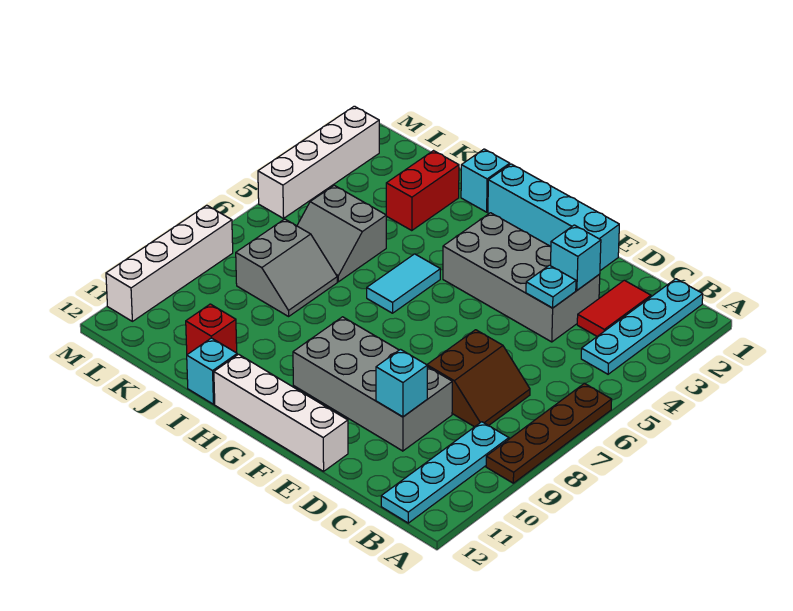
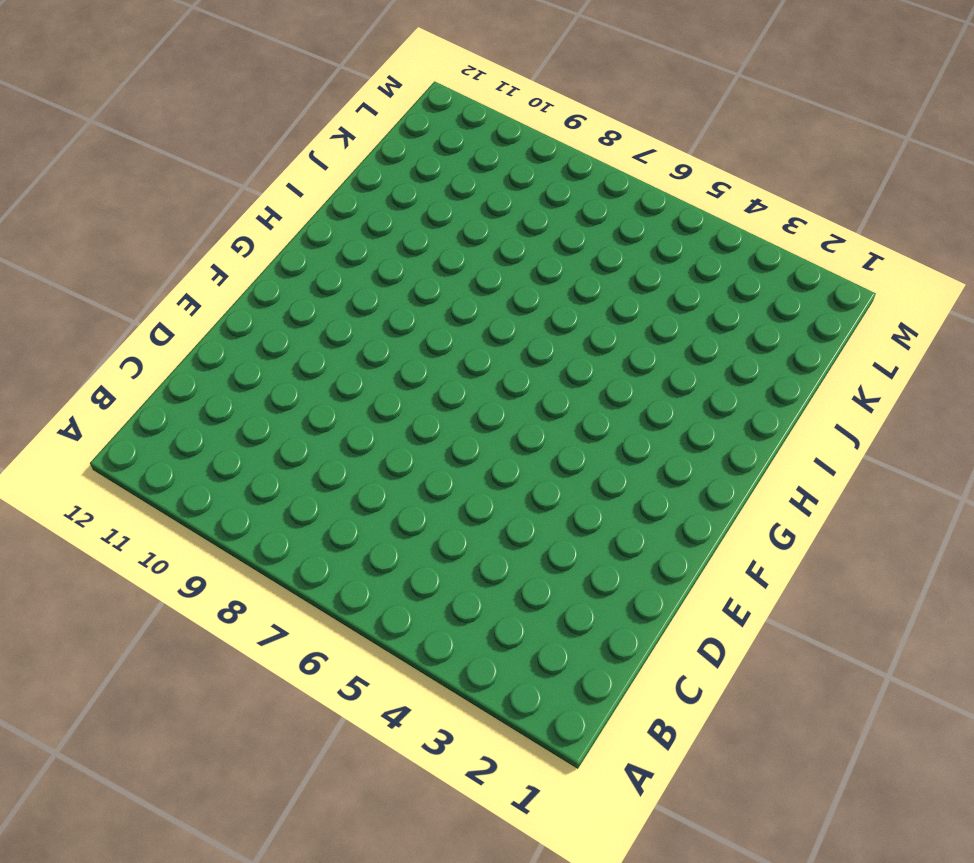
none -> brown 1x4 plate [486,383,612,483]
none -> cyan 1x4 plate [581,279,703,374]
none -> cyan 1x4 plate [381,422,509,523]

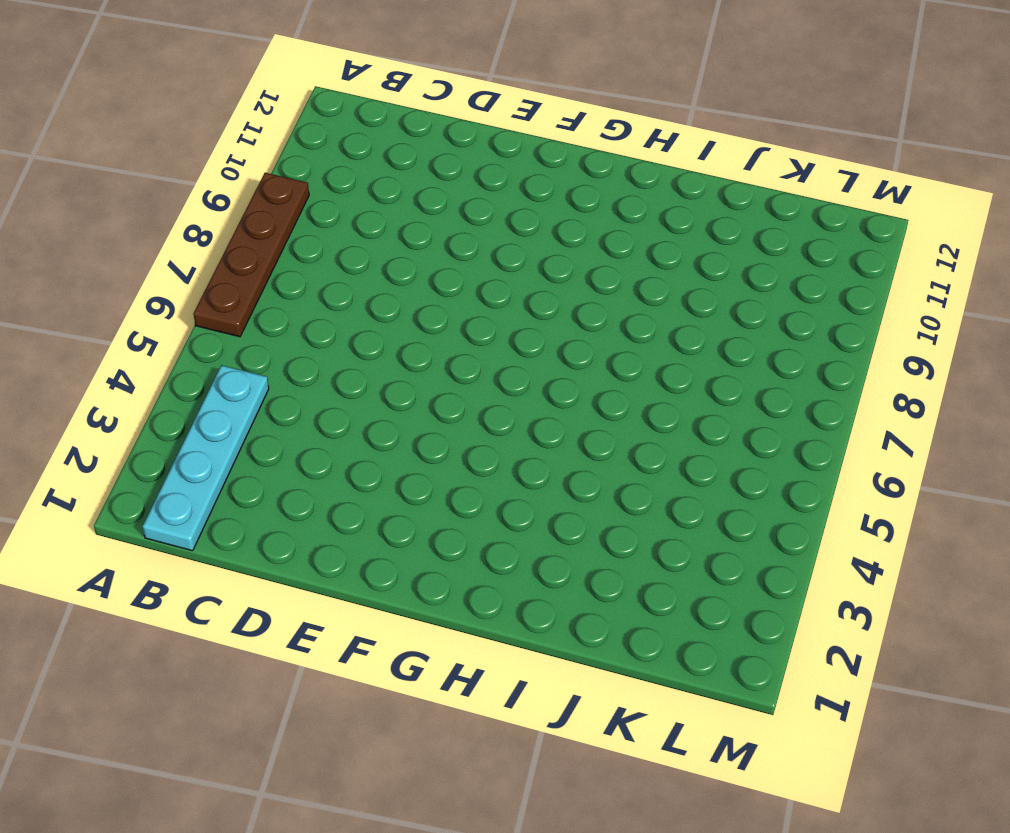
none -> cyan 1x4 plate [381,422,509,523]
none -> red 1x2 tile [577,280,651,336]
none -> brown 2x2 slope [427,330,530,427]

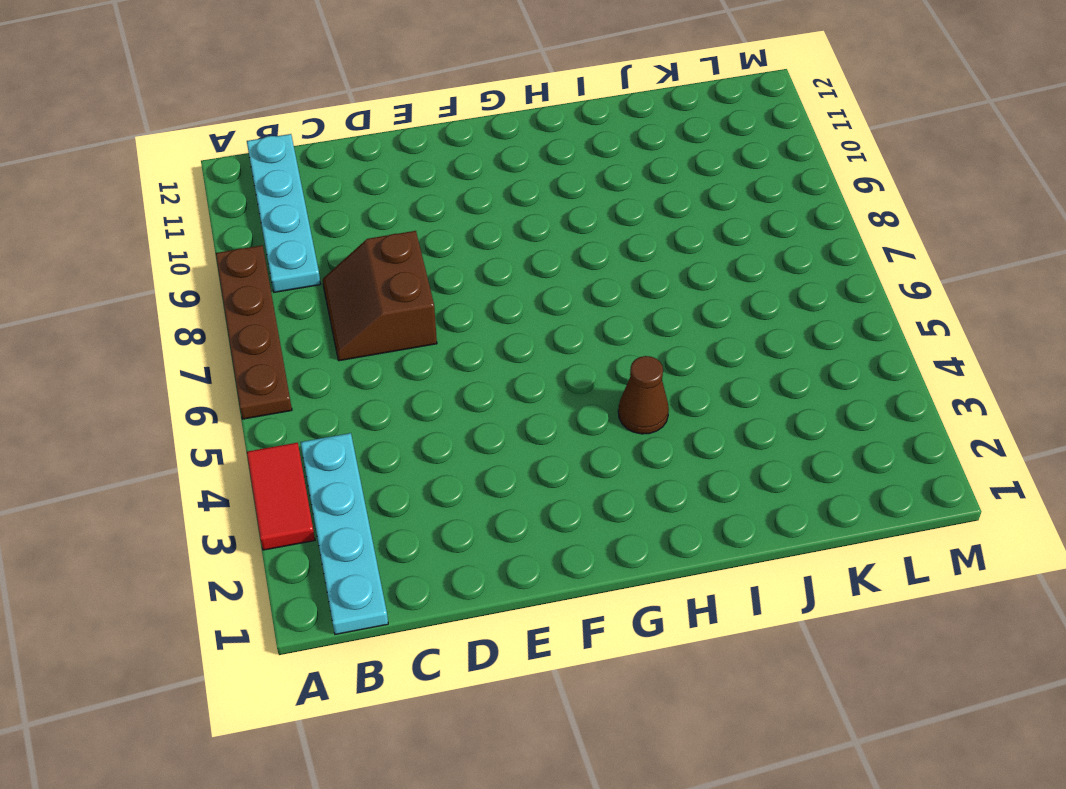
red 1x2 tile [247,443,315,550] -> red 1x2 tile moved to [577,280,651,336]
brown 1x1 cone [618,356,669,434] -> none
none -> grey 2x4 brick [443,213,600,342]
none -> grey 2x4 brick [293,317,452,451]
none -> cyan 1x4 brick [488,164,619,271]

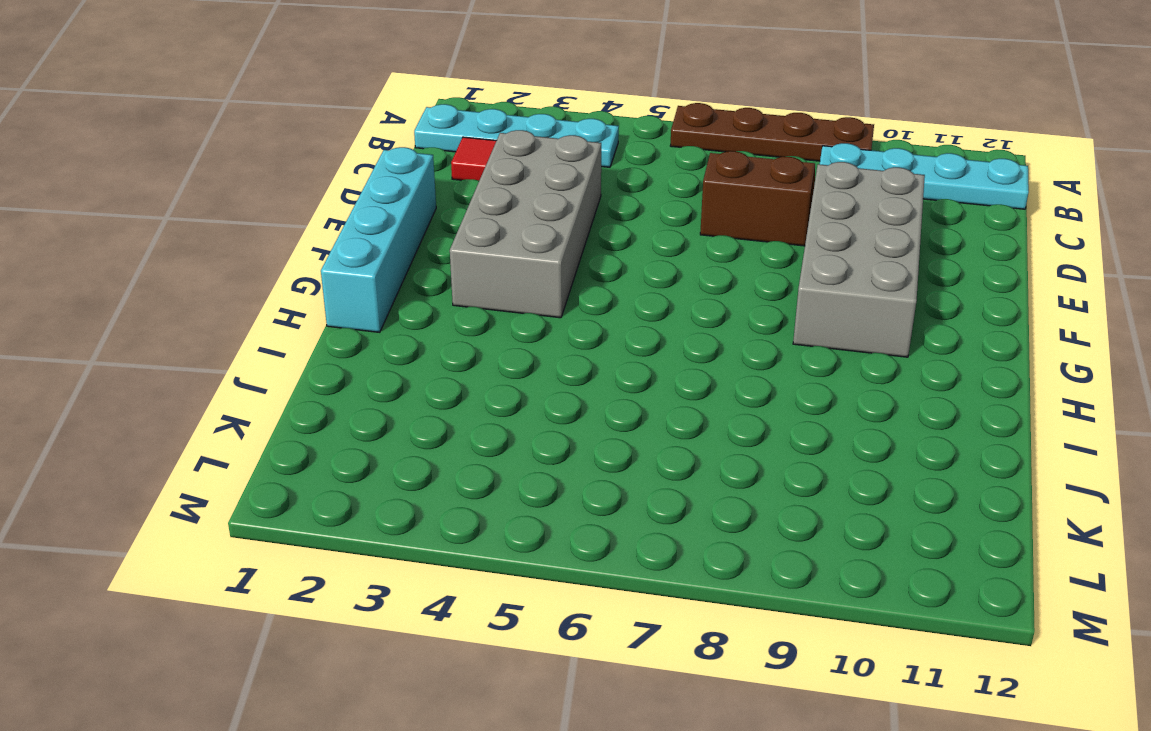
none -> white 1x4 brick [214,354,348,471]
none -> cyan 1x2 tile [367,254,440,313]
none -> cyan 1x1 brick [461,149,510,212]

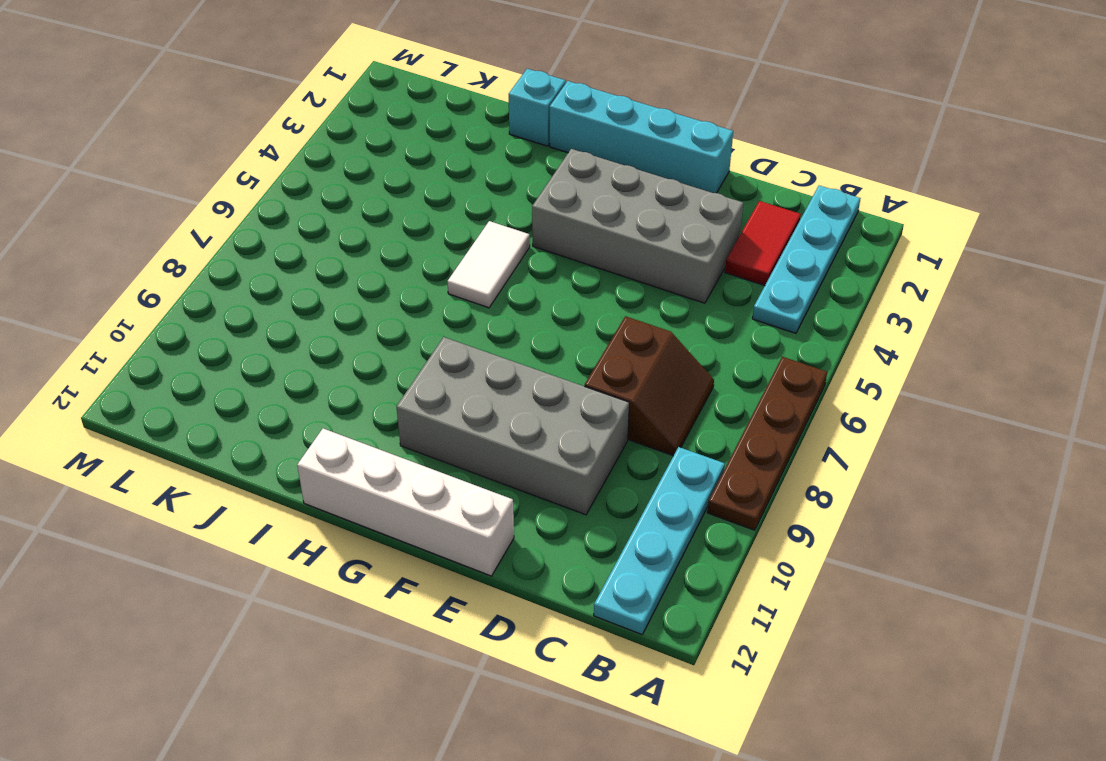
white 1x2 tile [447,221,530,308] -> cyan 1x2 tile [367,254,440,313]
none -> cyan 1x1 brick [187,338,237,404]
none -> red 1x2 brick [386,151,459,231]
none -> grey 2x2 slope [297,185,386,282]

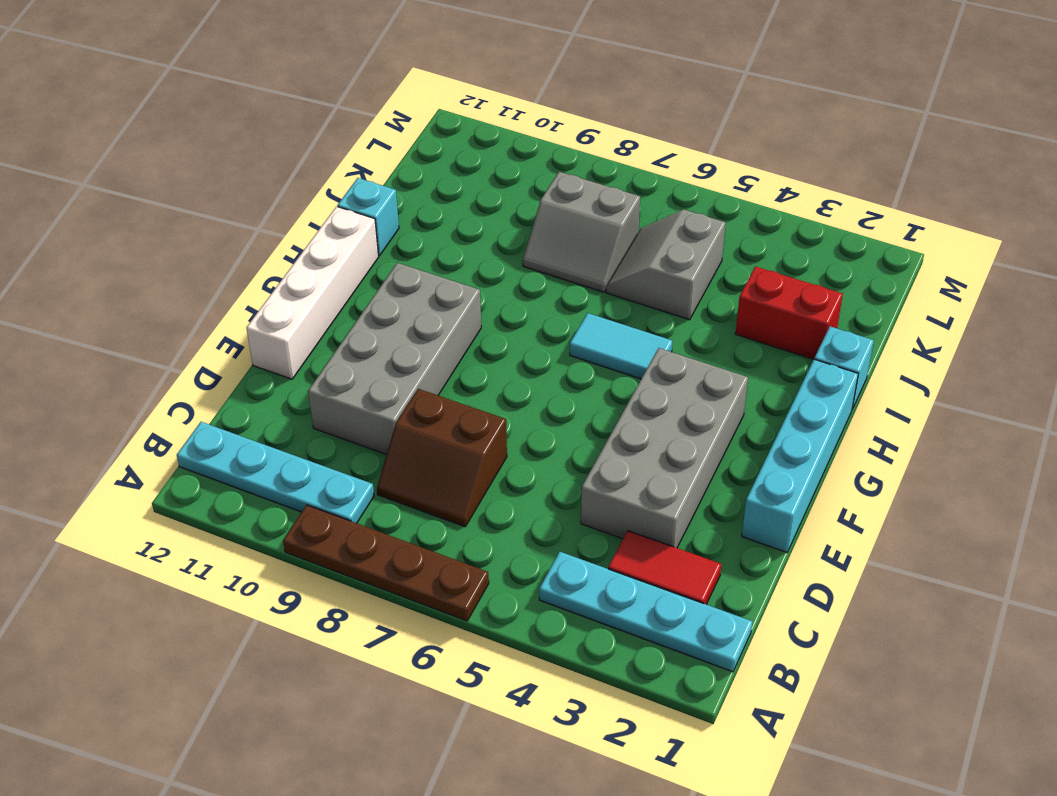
none -> red 1x1 brick [186,304,237,354]
none -> white 1x4 brick [258,106,379,218]
none -> white 1x4 brick [106,205,233,321]

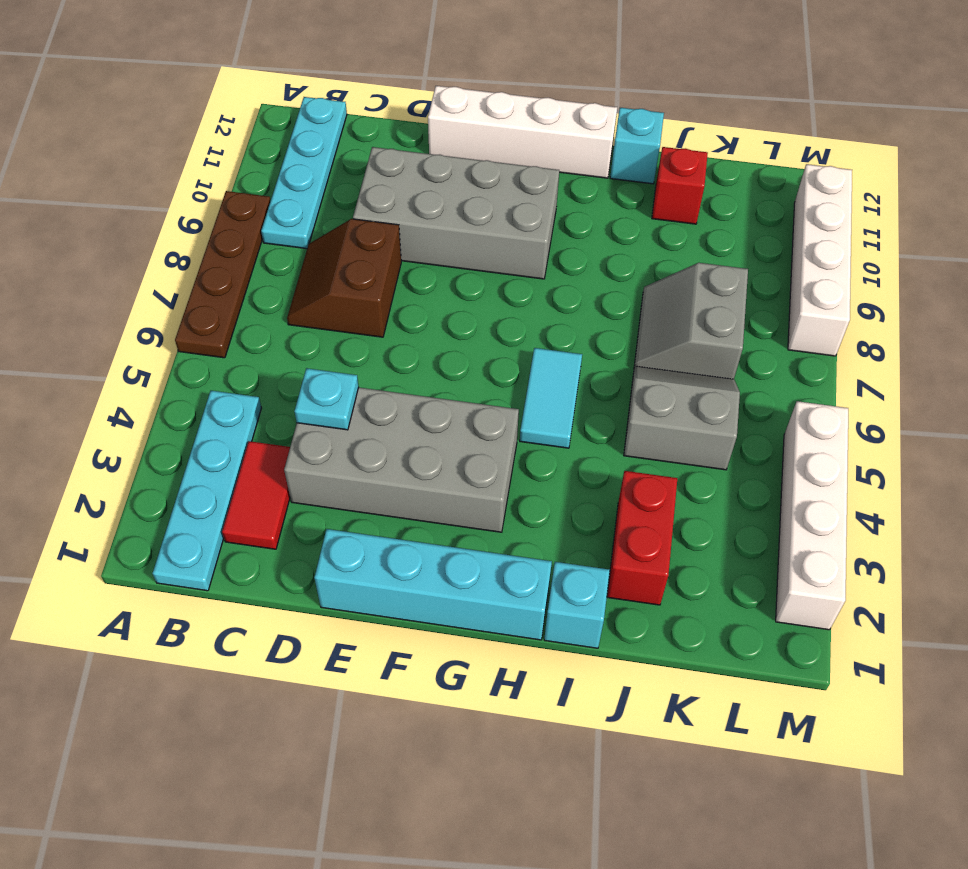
none -> cyan 1x1 brick [551,225,601,290]
none -> cyan 1x1 brick [376,349,427,417]

